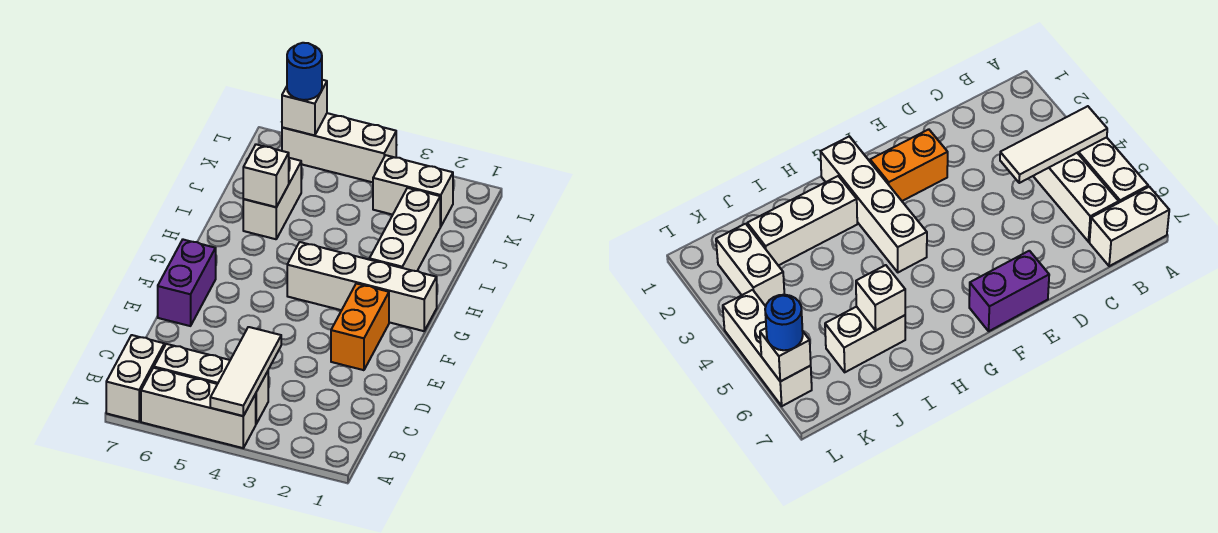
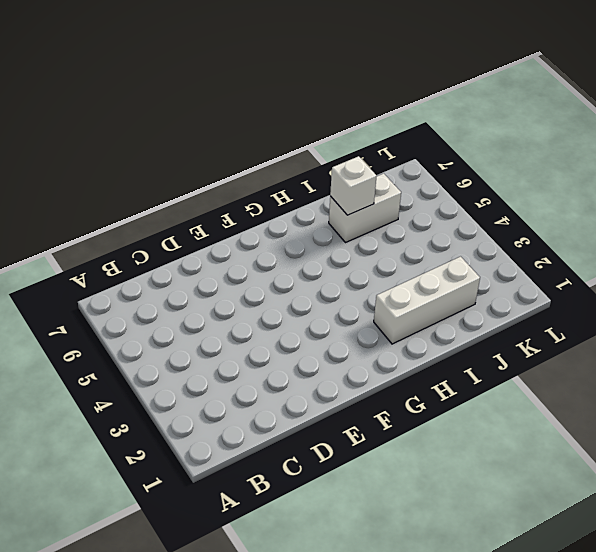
none -> white 1x3 brick [141,368,256,448]
none -> white 1x2 brick [106,335,164,422]
none -> white 1x3 brick [154,344,268,424]

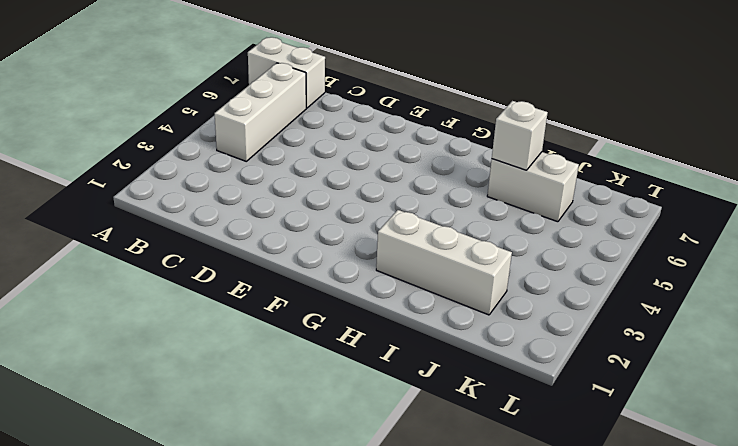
none -> white 1x3 brick [141,368,256,448]
none -> orange 1x2 brick [331,284,389,370]
none -> purple 1x2 brick [158,240,216,326]

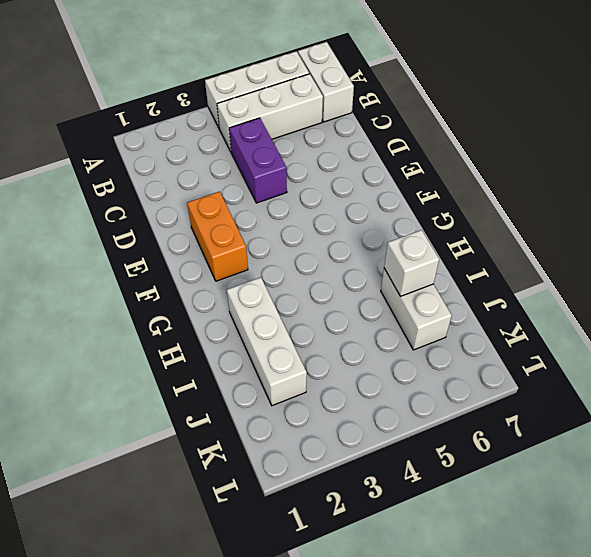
purple 1x2 brick [229,118,287,203] -> purple 1x2 brick moved to [158,240,216,326]
none -> white 1x4 brick [287,242,437,331]
none -> white 1x2 brick [373,155,453,227]
none -> white 1x3 brick [282,113,396,182]

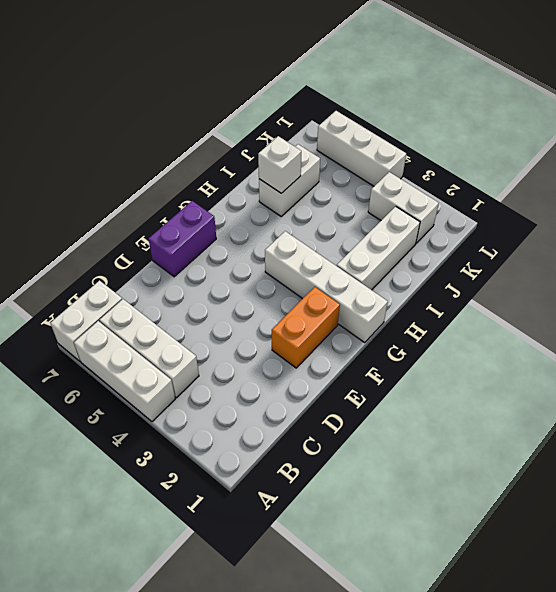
none -> white 1x3 tile [210,327,281,416]
none -> white 1x1 brick [282,80,327,136]
none -> blue 1x1 round brick [287,43,322,100]

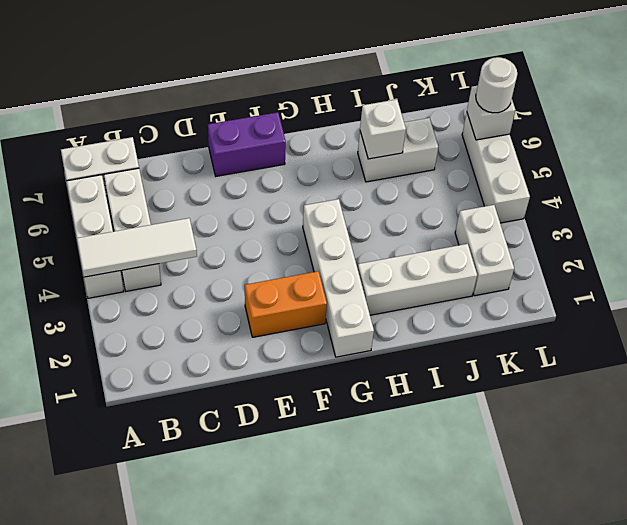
white 1x1 round brick [476,57,517,113] -> blue 1x1 round brick [287,43,322,100]

